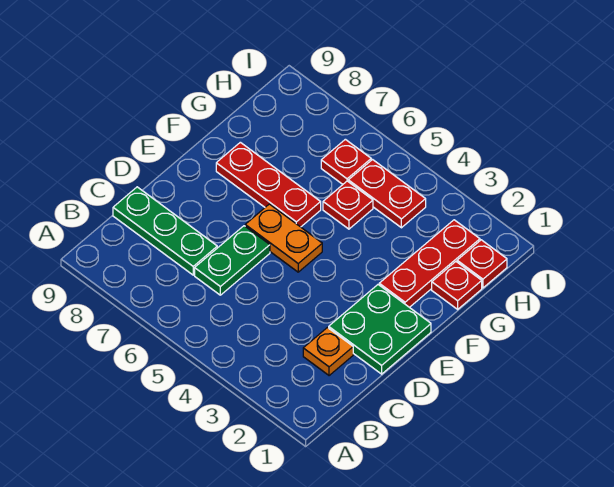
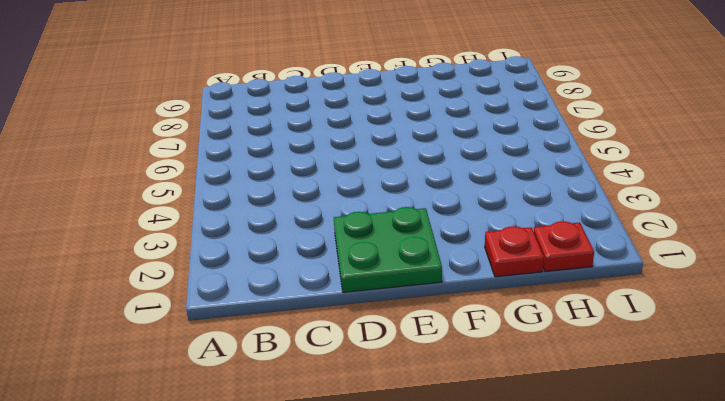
none -> orange 1x1 plate [303,328,353,376]
none -> green 1x2 plate [195,226,270,295]
none -> green 1x3 plate [113,187,217,275]

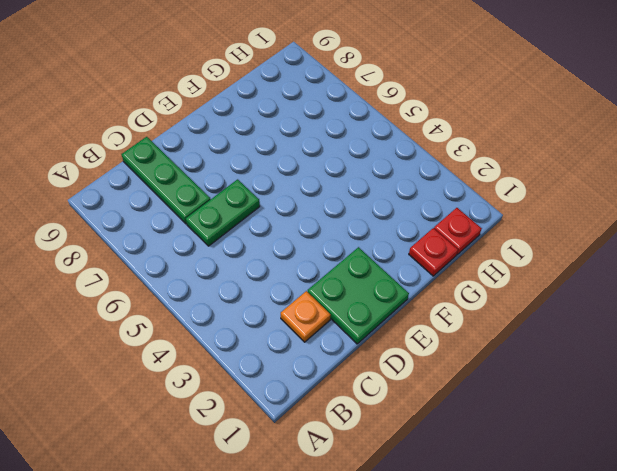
none -> orange 1x2 plate [245,204,322,272]
none -> red 1x3 plate [379,220,480,307]
none -> red 1x3 plate [216,142,321,227]

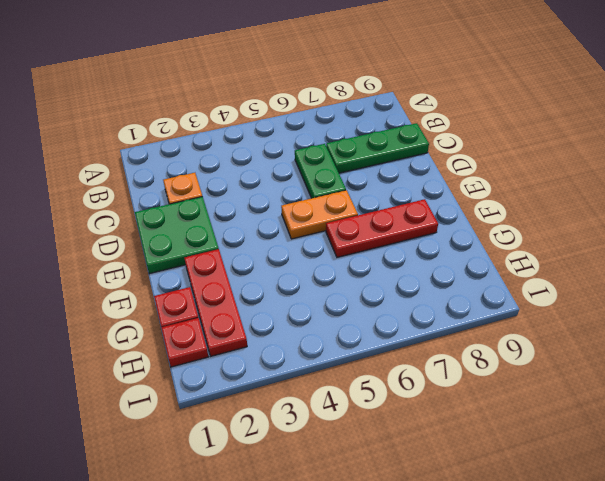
none -> red 1x1 plate [323,181,373,229]
none -> red 1x2 plate [348,160,426,228]
none -> red 1x1 plate [321,139,371,184]

